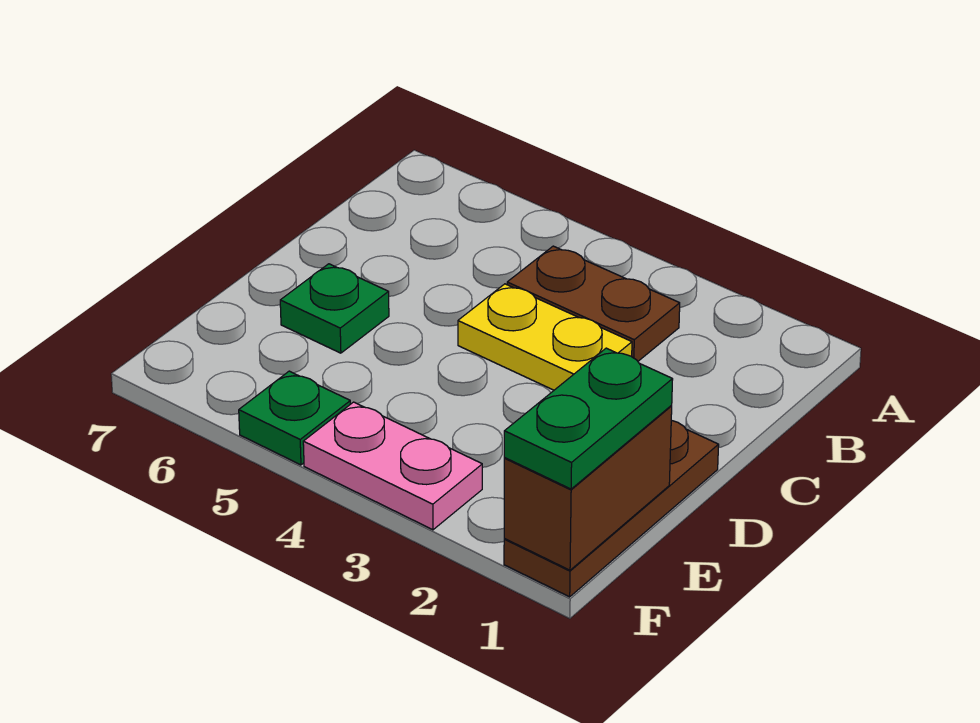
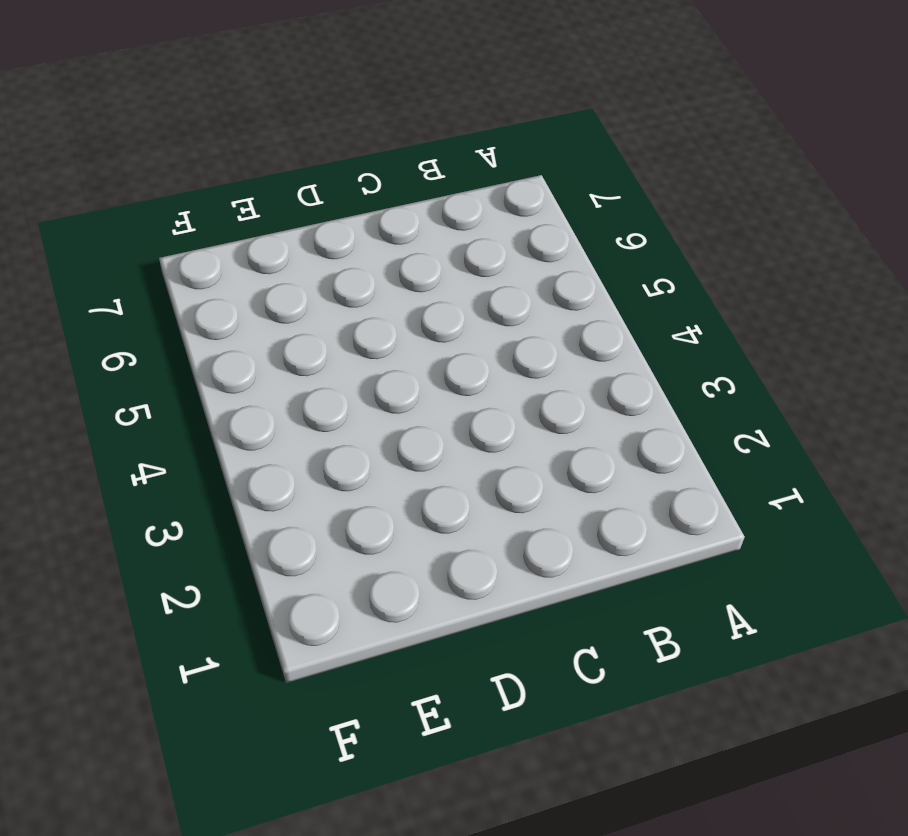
none -> brown 1x2 plate [507,246,680,361]
none -> yellow 1x2 plate [458,284,632,390]

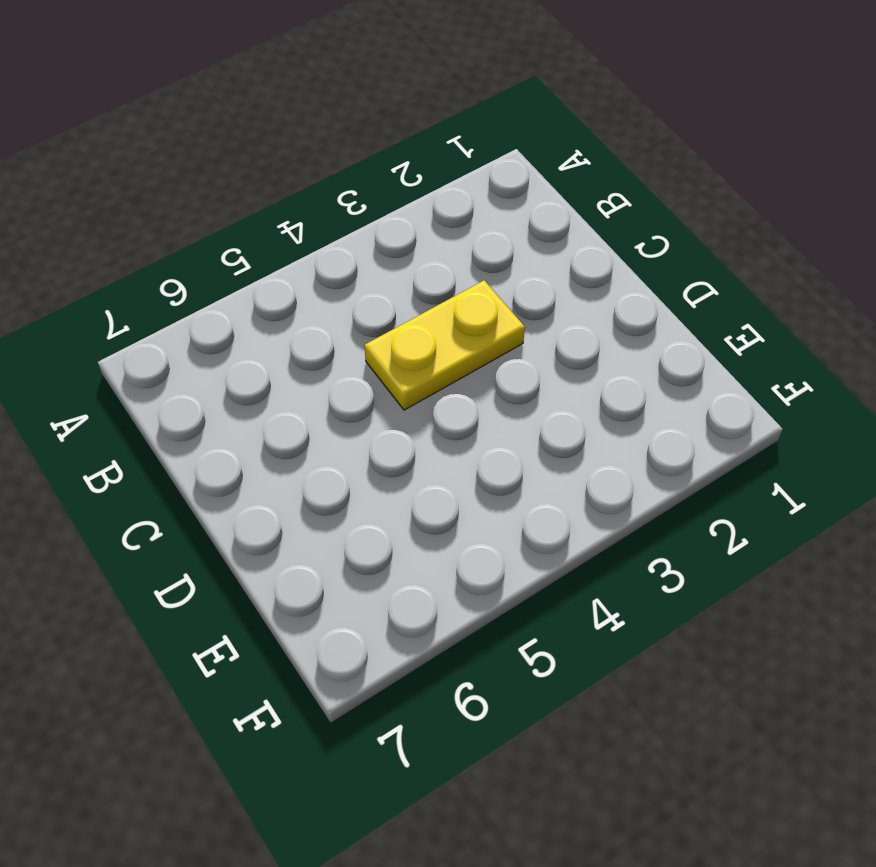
none -> brown 1x2 plate [507,246,680,361]
none -> brown 1x3 plate [504,420,719,597]

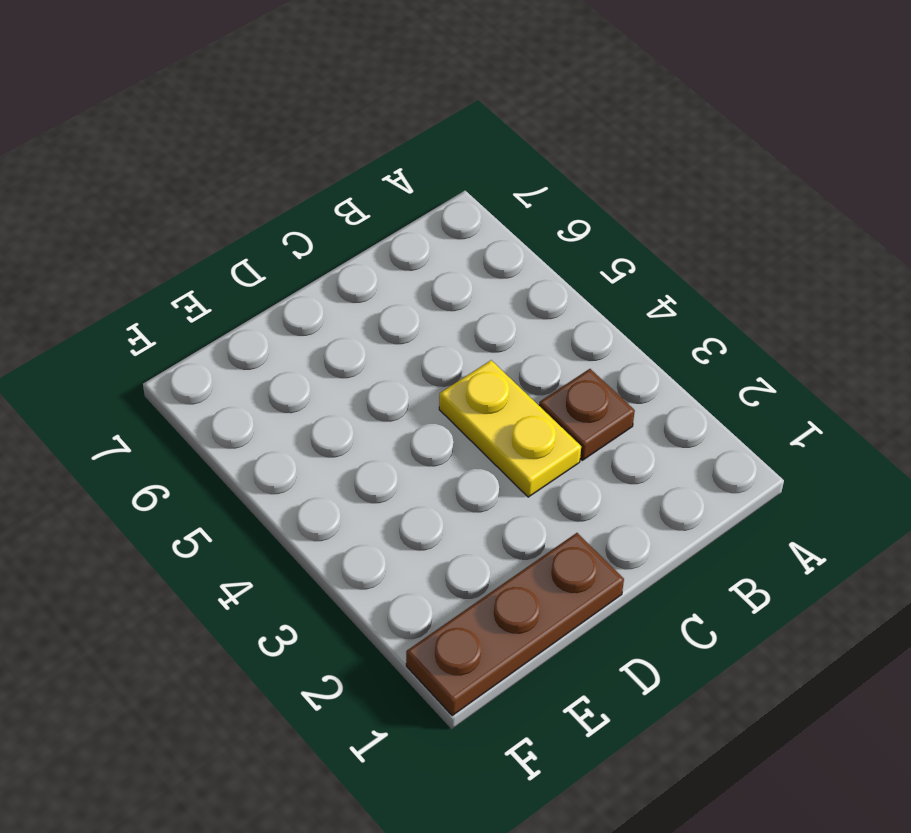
brown 1x1 plate [539,369,635,460] -> brown 1x2 plate [507,246,680,361]
none -> green 1x1 plate [280,264,389,353]
none -> pink 1x2 plate [303,402,482,530]

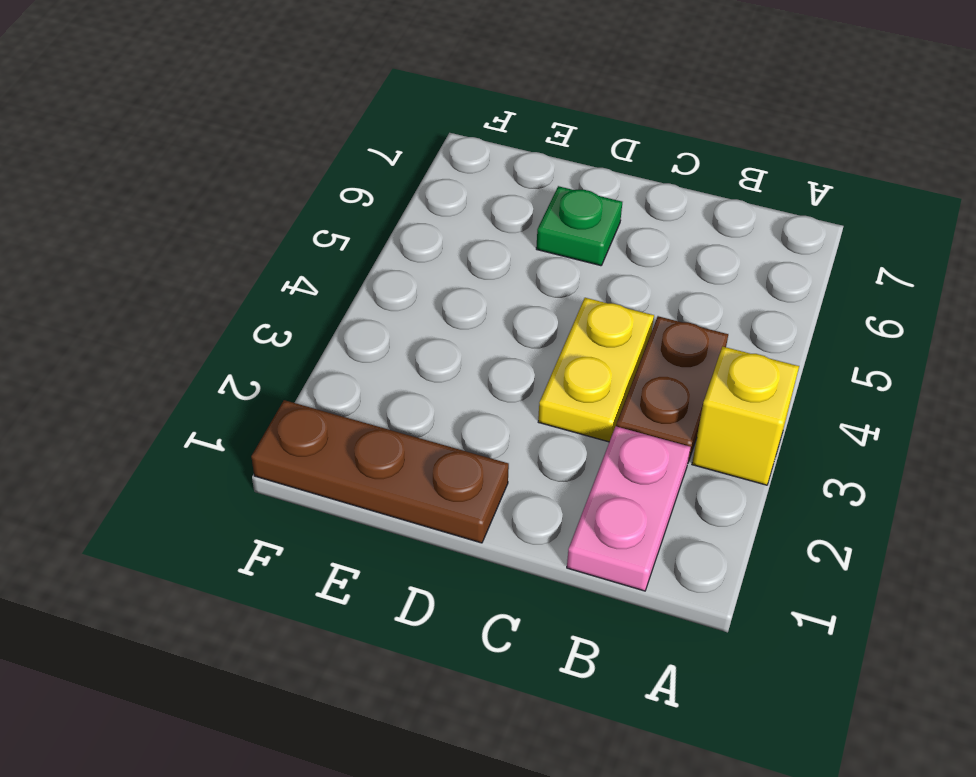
yellow 1x1 brick [692,347,799,485] -> none
pink 1x2 plate [567,426,690,591] -> pink 1x2 plate moved to [303,402,482,530]
none -> green 1x1 plate [239,371,350,465]
none -> brown 1x2 brick [504,406,672,570]

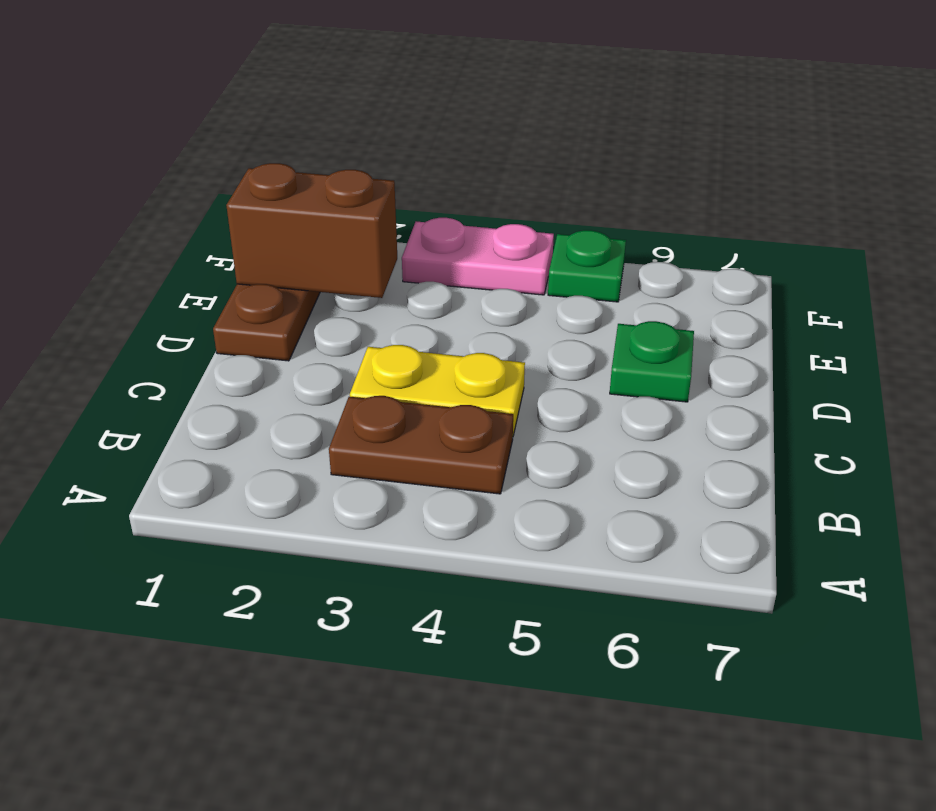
brown 1x2 brick [226,163,397,298] -> brown 1x2 brick turned to [504,406,672,570]
none -> green 1x2 plate [504,348,673,489]

